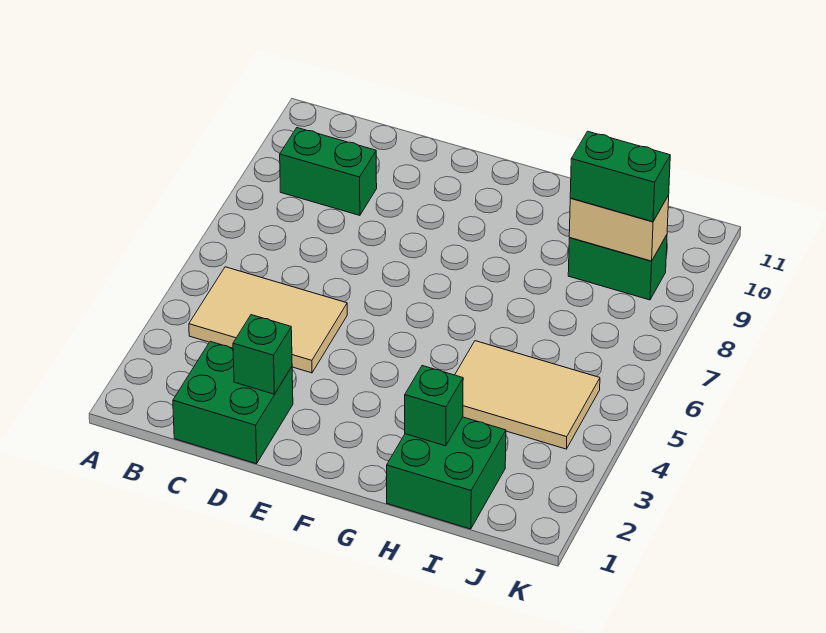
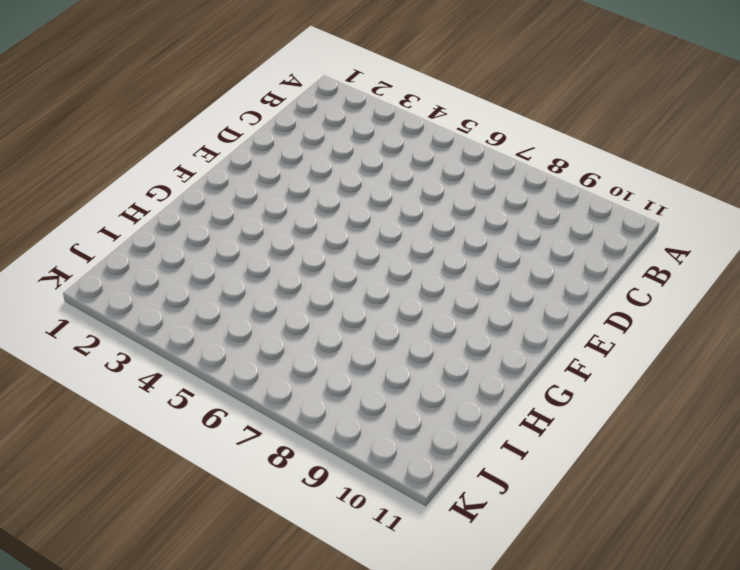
none -> tan 2x3 tile [189,267,347,373]
none -> green 1x2 brick [280,128,377,215]

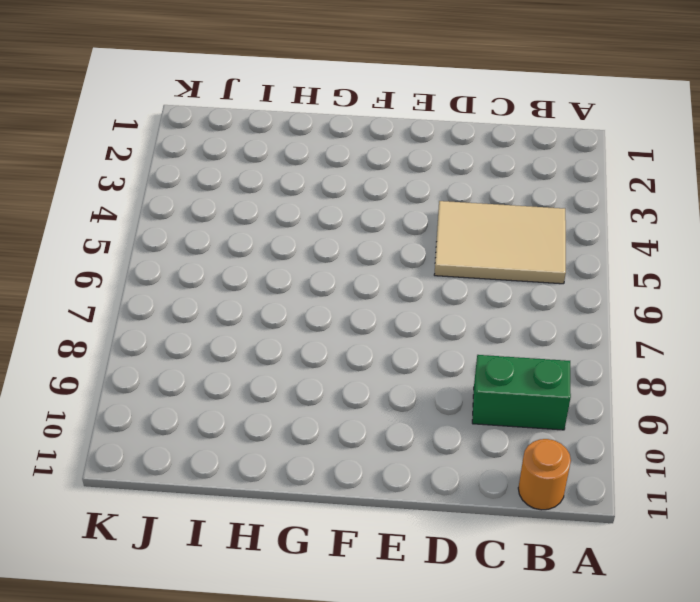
orange 1x1 round brick [518,439,571,510] -> none
none -> green 2x2 brick [173,341,293,464]
none -> green 2x2 brick [387,417,506,529]

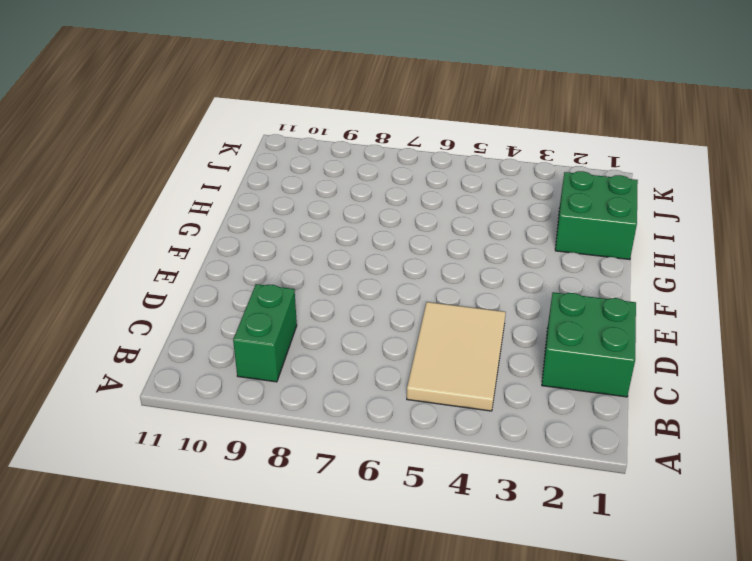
none -> tan 2x3 tile [455,341,600,449]
none -> green 1x2 brick [568,235,667,300]

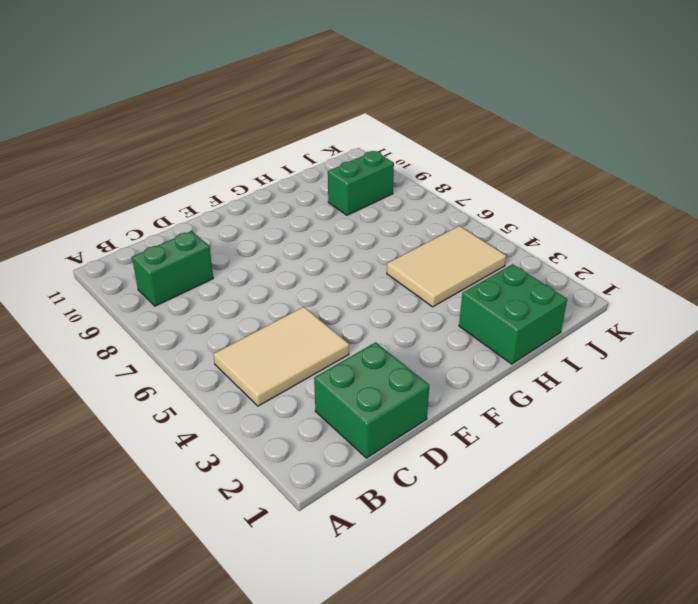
none -> green 1x1 brick [233,315,292,394]
none -> green 1x1 brick [405,366,463,446]

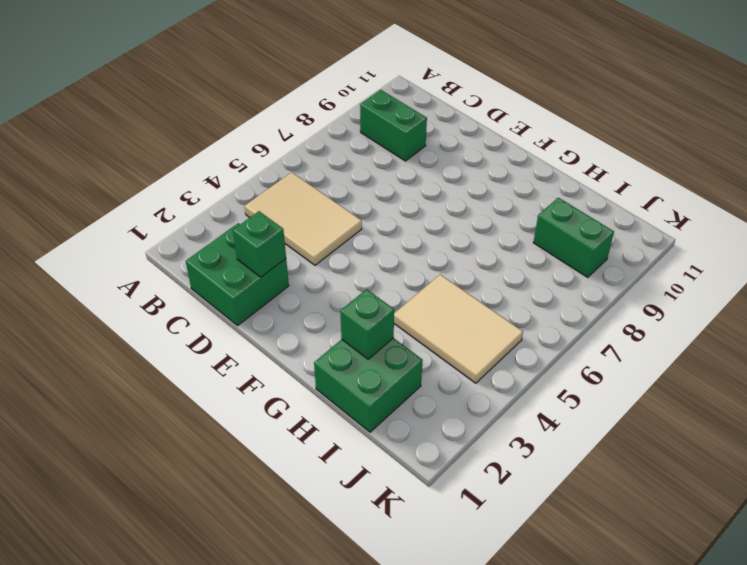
none -> tan 1x2 brick [569,195,669,261]
none -> green 1x2 brick [570,131,670,222]

